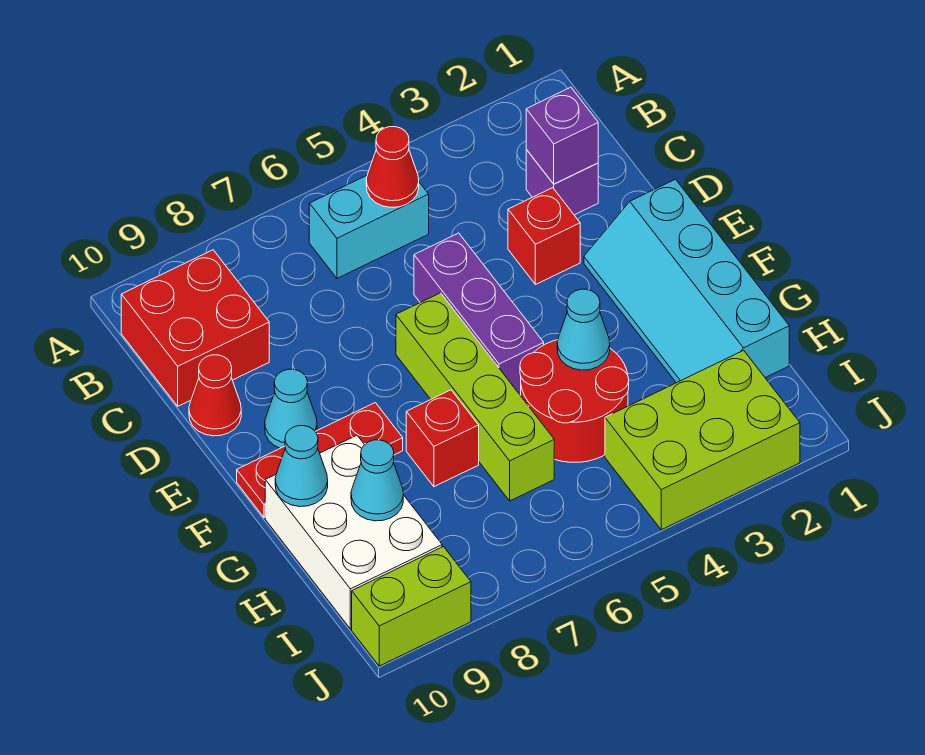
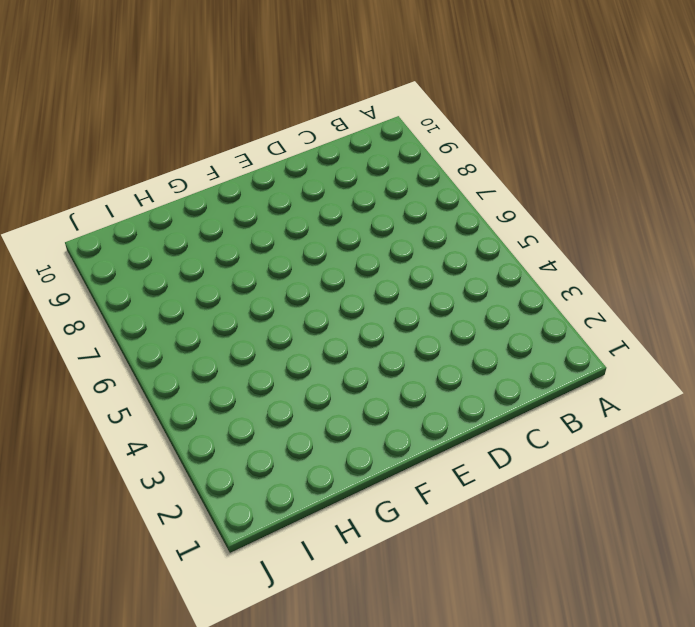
none -> cyan 1x2 brick [309,176,429,278]
none -> red 2x2 brick [121,250,269,406]
none -> purple 1x1 brick [526,150,598,215]

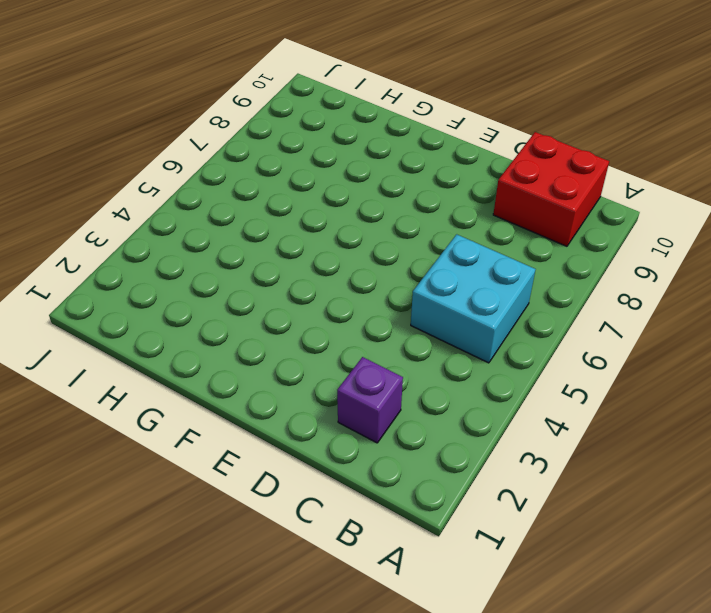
cyan 2x2 brick [411,234,536,363] -> cyan 1x2 brick [309,176,429,278]
none -> red 1x1 brick [508,188,580,285]
none -> purple 1x3 brick [414,233,544,394]
none -> red 1x1 cone [189,355,241,436]

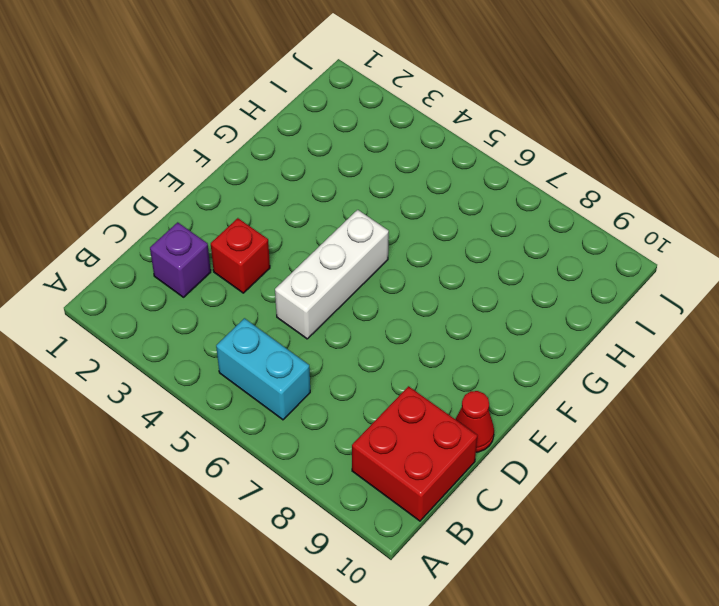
white 1x3 brick [275,210,389,339] -> purple 1x3 brick [414,233,544,394]
none -> cyan 2x4 slope [584,179,789,383]
none -> lime 1x4 brick [396,293,554,501]
none -> cyan 1x1 cone [265,369,317,448]

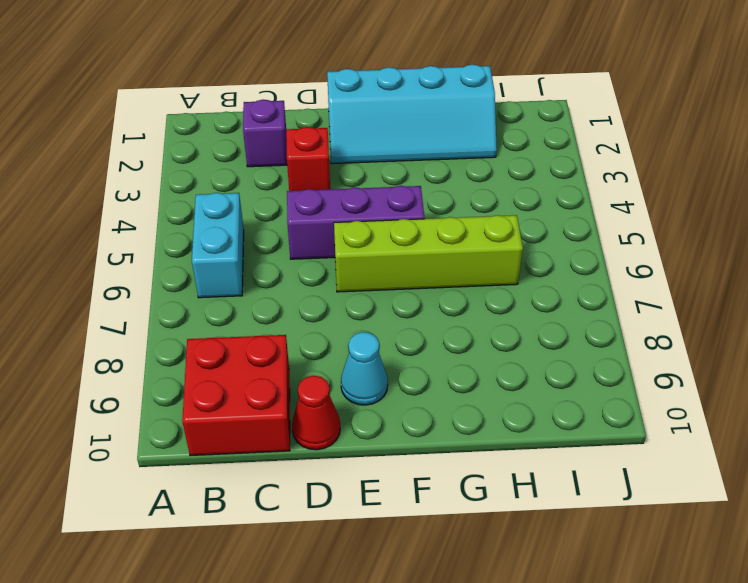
none -> red 1x3 plate [237,403,403,518]
none -> red 2x2 round brick [520,340,629,462]
none -> red 1x1 brick [406,390,479,487]

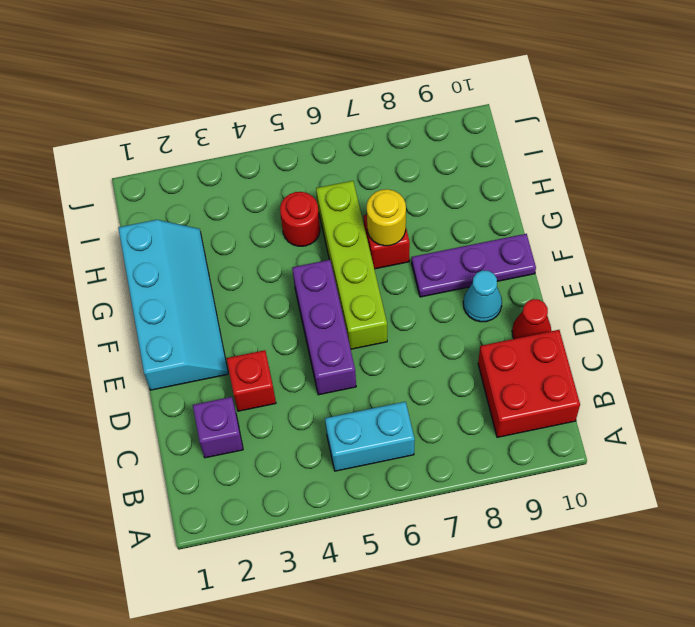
purple 1x3 plate [412,234,536,297] -> red 1x3 plate [237,403,403,518]
yellow 1x1 round brick [367,189,406,246] -> none
red 1x1 round brick [280,192,320,246] -> red 2x2 round brick [520,340,629,462]
none -> white 2x3 brick [265,435,442,629]
none -> lime 2x3 brick [605,350,800,530]
none -> lime 1x2 brick [352,547,471,666]

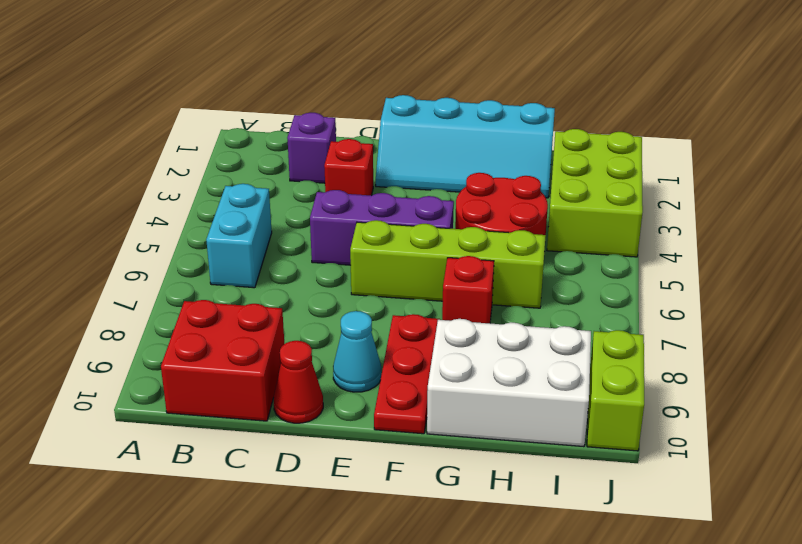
none -> red 1x1 cone [366,127,419,207]
none -> purple 1x1 brick [526,87,598,184]
none -> cyan 1x1 cone [557,289,610,370]

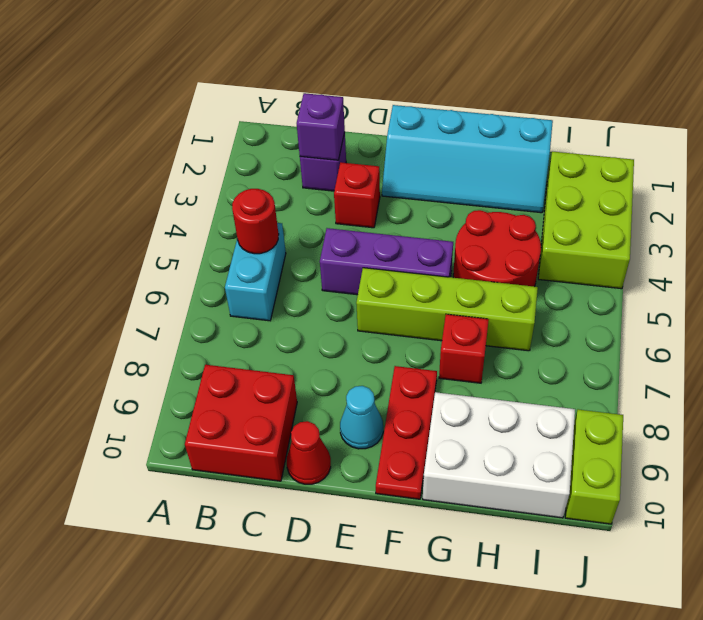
red 1x1 round brick [232,189,279,254] -> red 1x1 cone [366,127,419,207]
none -> cyan 1x1 cone [557,289,610,370]
none -> cyan 1x1 cone [275,426,328,507]
none -> cyan 1x1 cone [351,440,403,521]

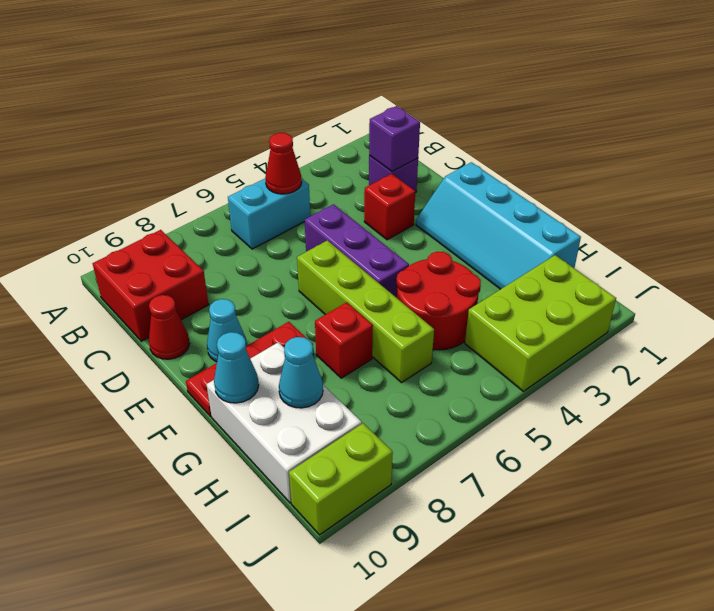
none -> cyan 1x1 cone [557,289,610,370]

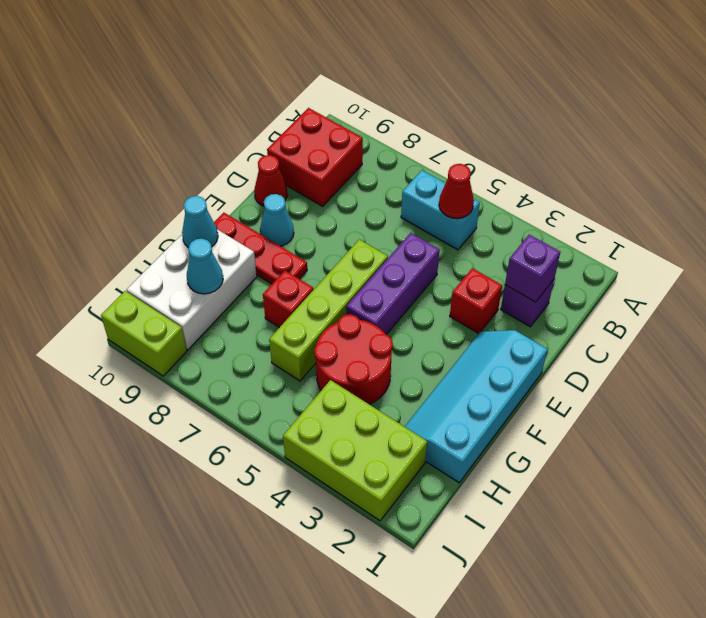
none -> cyan 1x1 cone [557,289,610,370]

